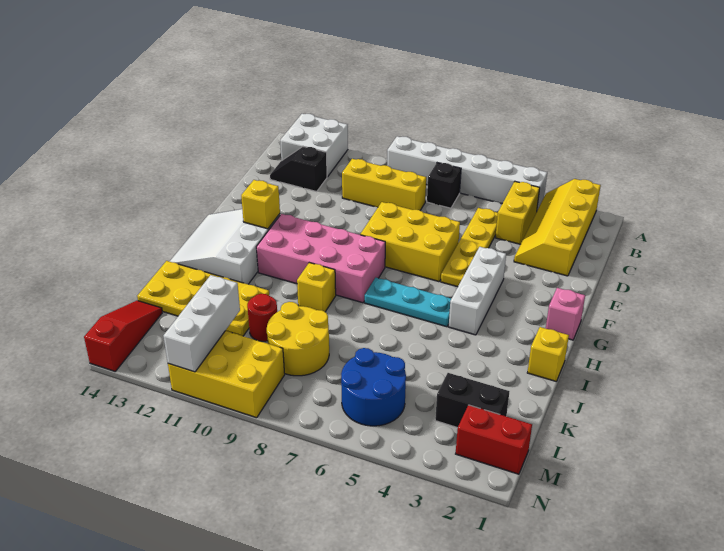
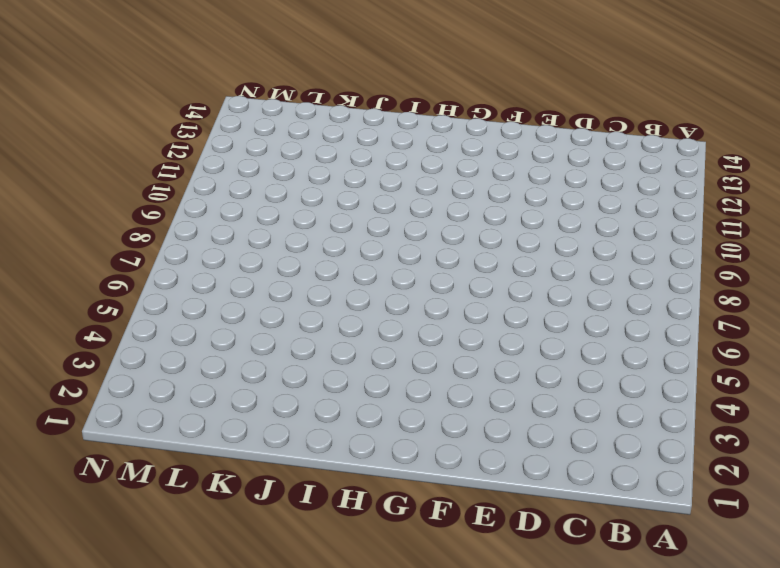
none -> yellow 2x4 slope [514,179,601,276]
none -> white 1x6 brick [387,136,547,210]
none -> white 2x2 brick [280,114,348,177]

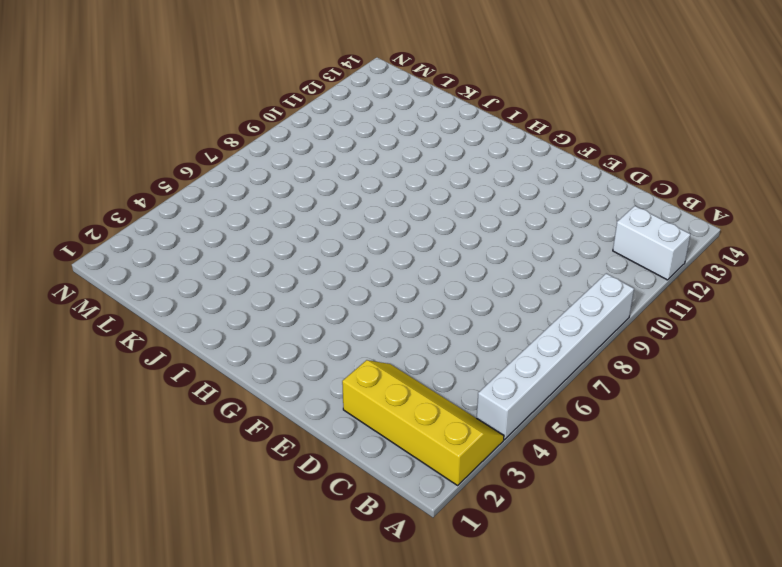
white 1x2 brick [613,206,691,280] -> white 2x2 brick [280,114,348,177]
none -> yellow 1x2 brick [495,182,540,244]
none -> black 1x1 brick [427,163,461,208]
none -> yellow 1x4 plate [441,208,498,287]

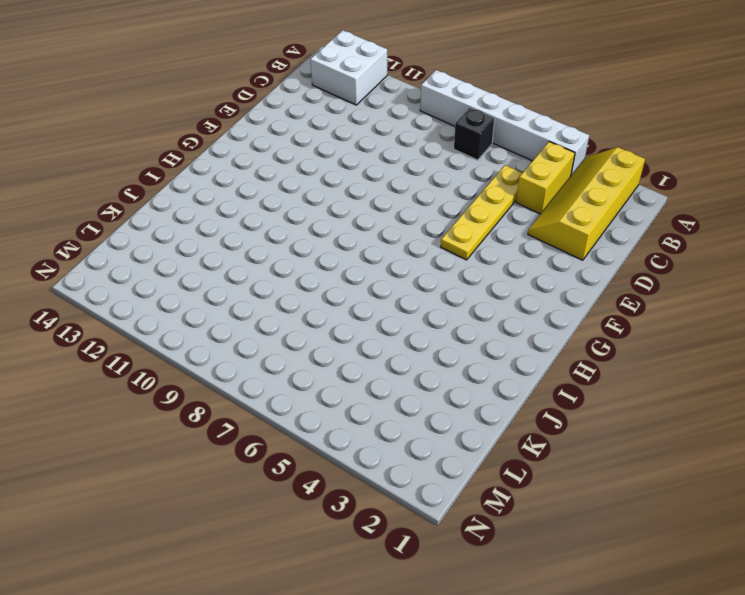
none -> yellow 1x3 brick [342,159,426,210]
none -> black 1x2 slope [270,147,327,191]
none -> yellow 2x3 brick [360,202,460,282]

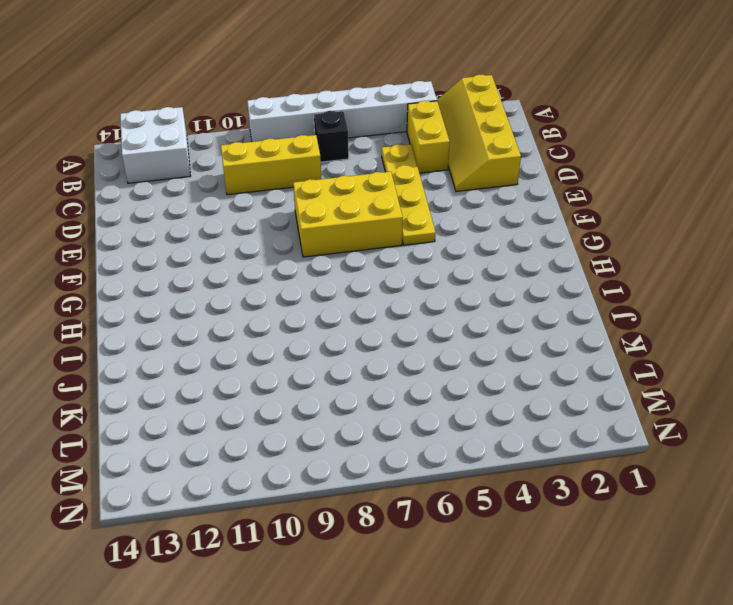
none -> black 1x2 slope [270,147,327,191]
none -> white 1x3 brick [449,247,506,335]
none -> pink 1x1 brick [546,288,585,340]

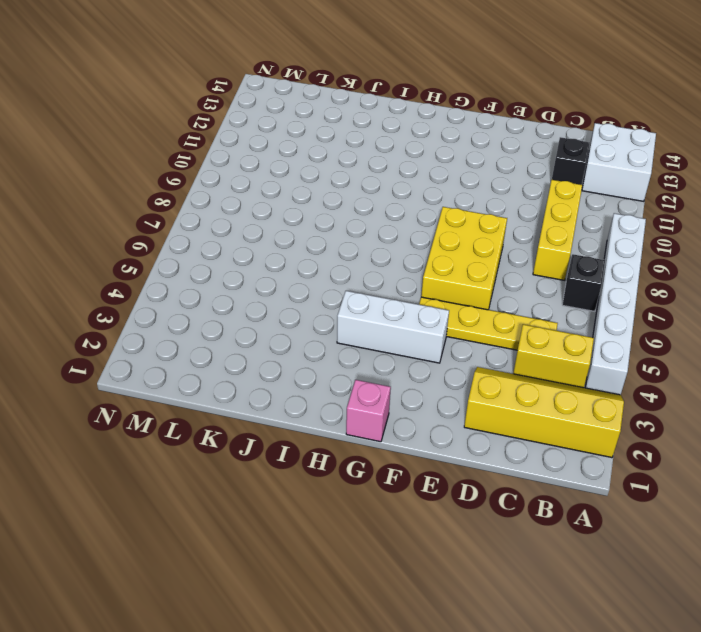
none -> pink 2x4 brick [256,214,385,303]
none -> white 3x3 slope [170,209,280,284]
none -> cyan 1x3 plate [365,278,451,327]

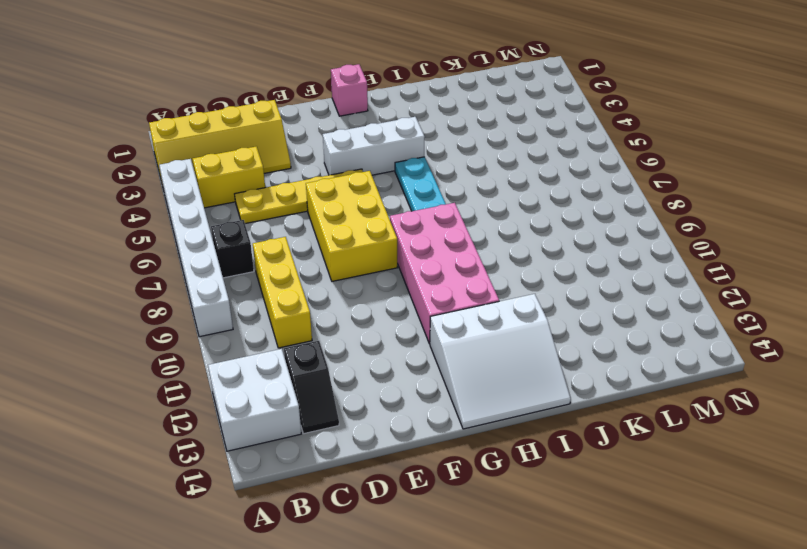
none -> yellow 1x1 brick [527,327,569,381]
none -> yellow 1x1 brick [297,263,336,312]
none -> yellow 2x4 plate [137,261,269,336]

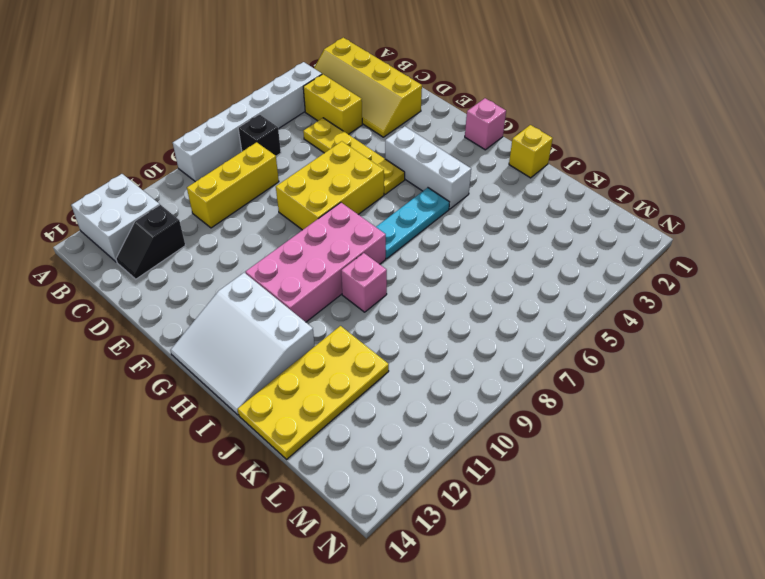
pink 1x1 brick [341,253,387,312] -> yellow 1x1 brick [297,263,336,312]
none -> yellow 2x2 round brick [267,302,329,376]
none -> red 1x1 round brick [247,294,277,341]
none -> black 1x2 brick [435,373,509,428]

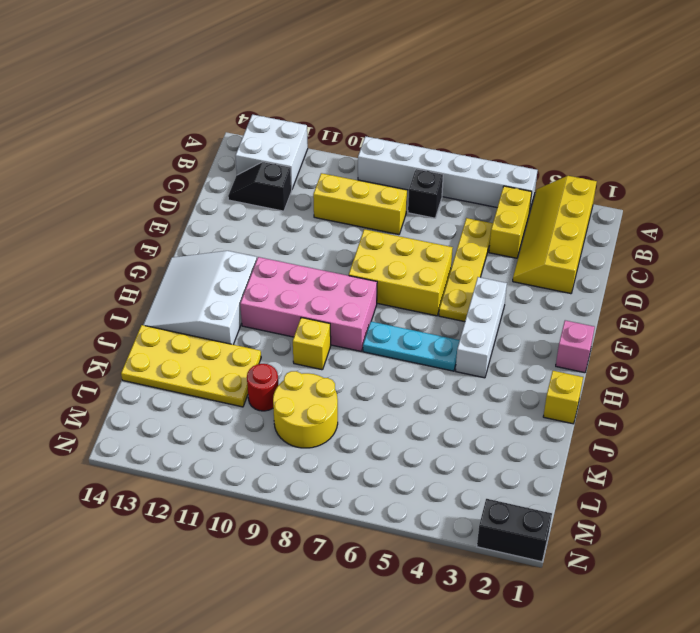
black 1x2 brick [477,499,552,562] -> black 1x2 brick moved to [435,373,509,428]
none -> blue 2x2 round brick [341,348,406,426]
none -> red 1x3 slope [84,301,162,371]
none -> red 1x2 brick [456,405,532,474]

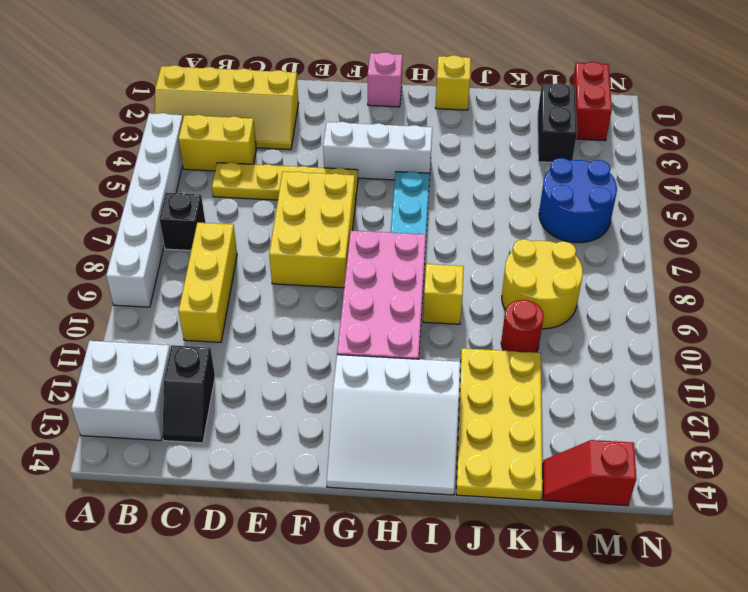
red 1x2 slope [543,440,636,506] -> red 1x3 slope [84,301,162,371]
none -> yellow 2x3 brick [168,331,285,418]
none -> yellow 1x1 brick [241,180,280,229]
none -> white 1x3 brick [164,275,240,372]

